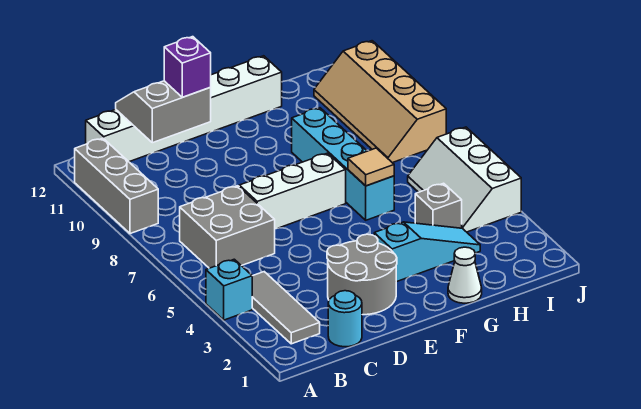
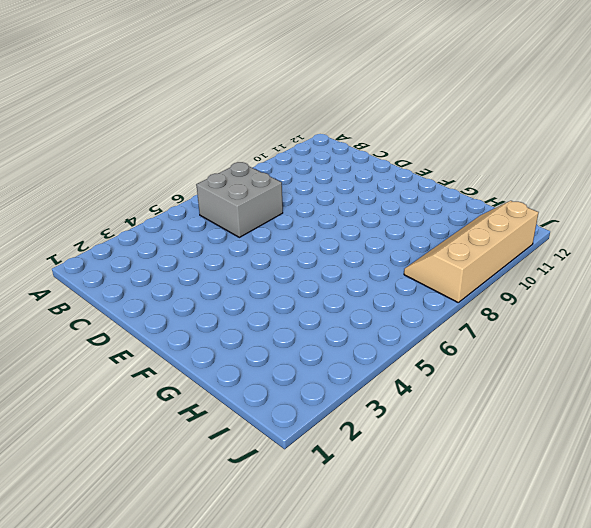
none -> cyan 1x1 brick [206,259,252,320]
none -> grey 1x3 brick [75,138,158,234]
none -> grey 1x3 tile [252,272,320,344]

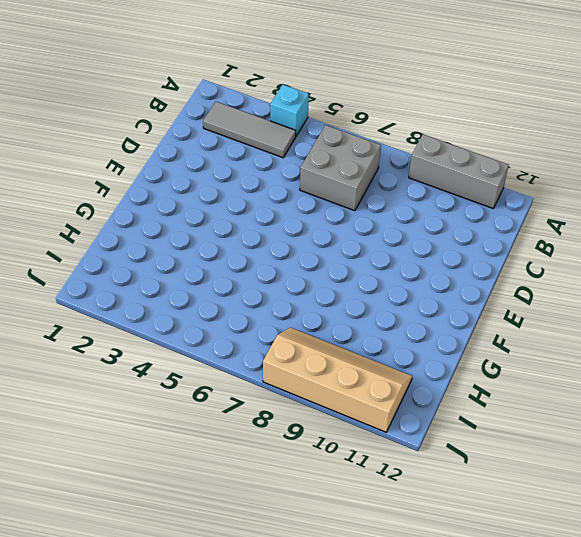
none -> white 1x6 brick [86,56,282,162]
none -> cyan 1x1 round brick [328,291,362,347]
none -> grey 2x2 round brick [327,234,397,315]

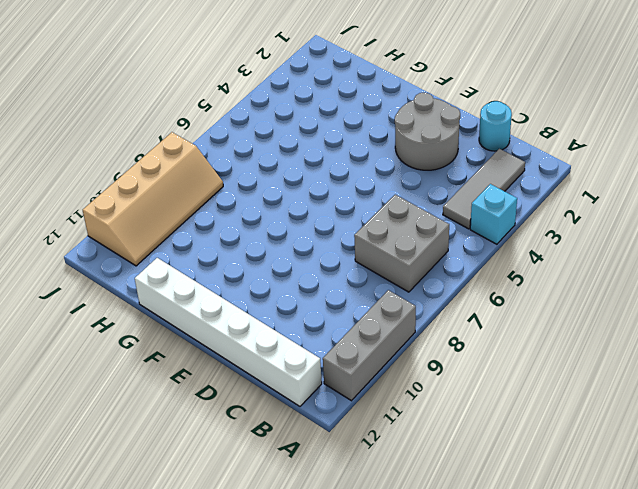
none -> white 1x3 brick [239,153,346,229]
none -> cyan 1x3 slope [374,222,480,282]
none -> white 1x1 cone [448,247,482,303]

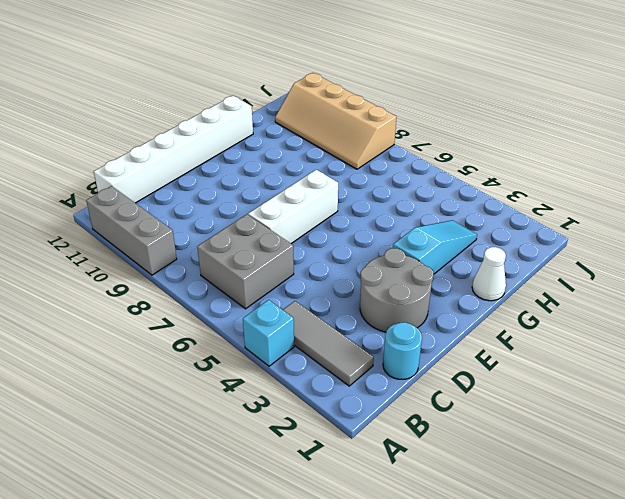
none -> cyan 1x4 brick [292,108,394,220]
none -> grey 1x1 brick [415,183,462,228]
none -> white 2x3 slope [408,127,521,232]

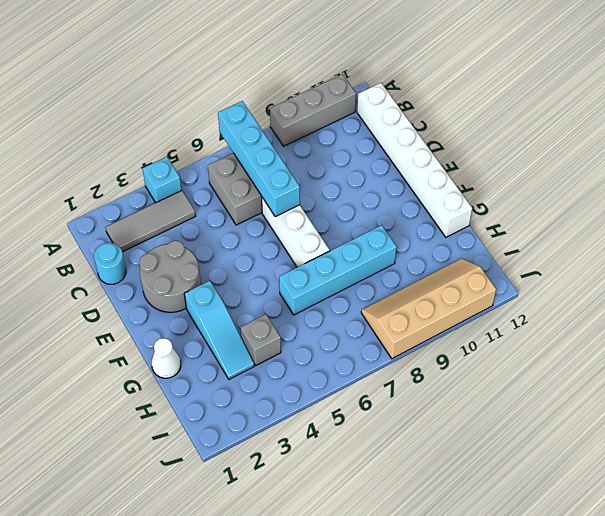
cyan 1x4 brick [218,101,300,216] -> none
none -> white 2x3 slope [408,127,521,232]
none -> grey 2x2 slope [116,81,211,143]
none -> tan 1x1 tile [348,148,394,186]

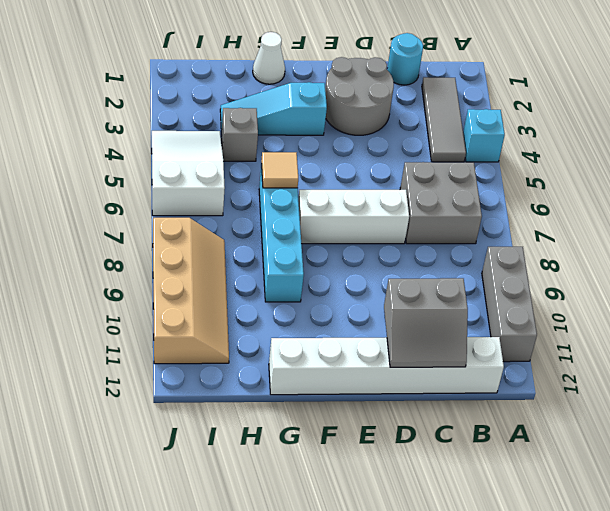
white 2x3 slope [152,131,225,216] -> white 2x3 slope turned to [408,127,521,232]
none -> purple 1x1 brick [164,37,211,97]

